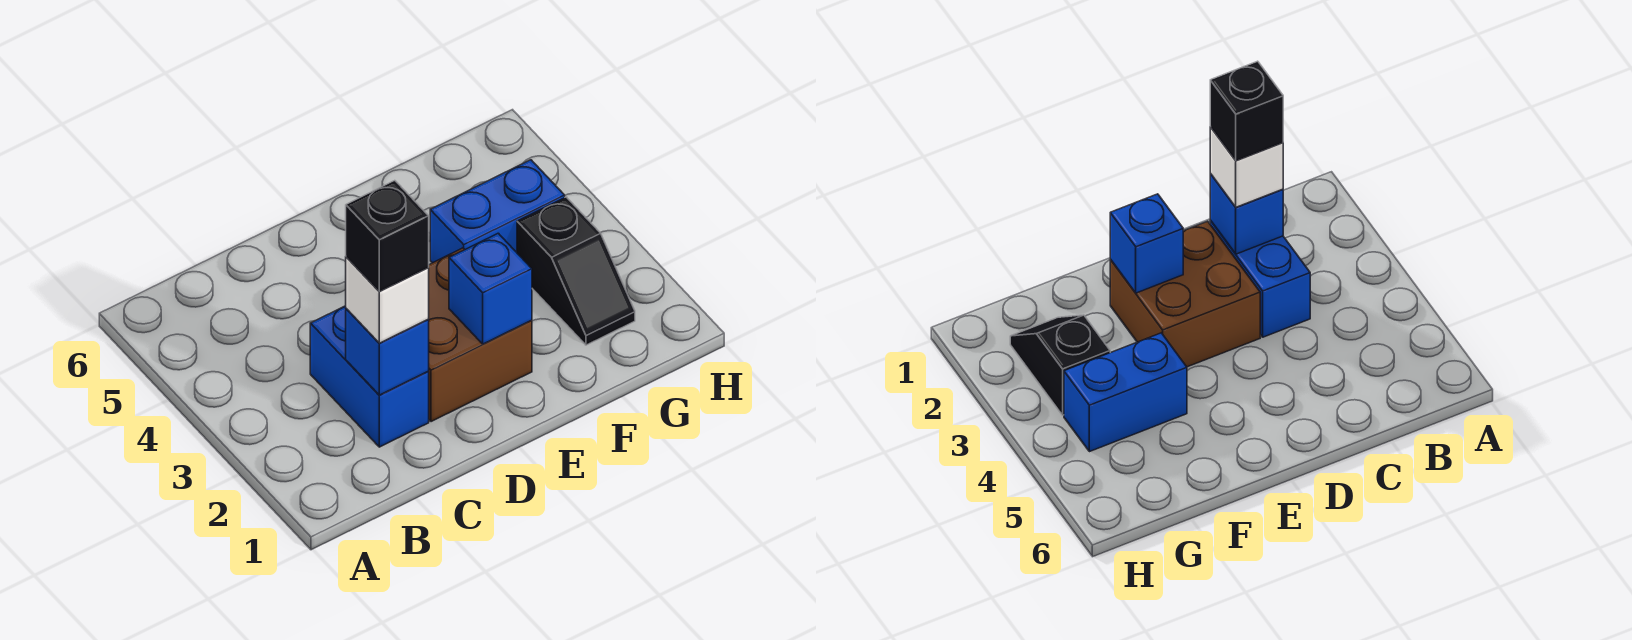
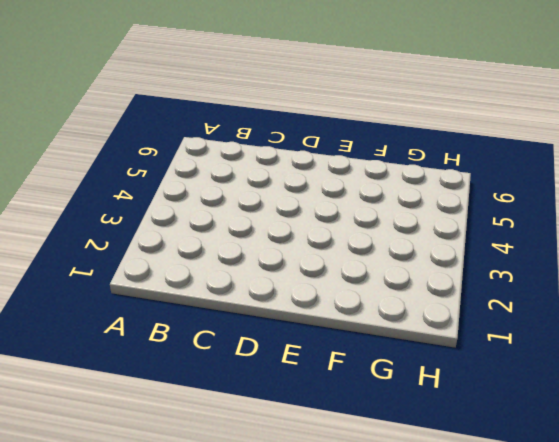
none -> blue 1x2 brick [310,306,429,447]
none -> brown 2x2 brick [428,248,532,422]

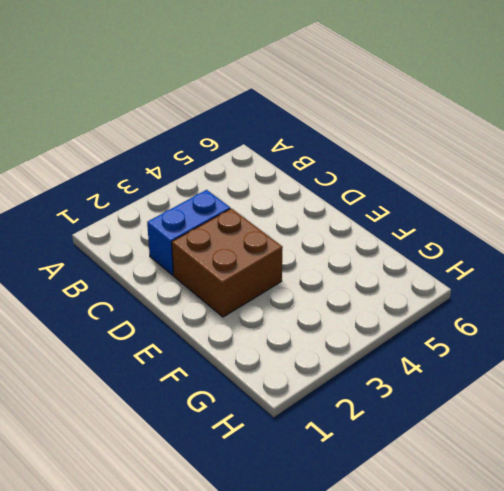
none -> blue 1x2 brick [430,160,565,263]
none -> black 1x2 slope [517,197,635,345]

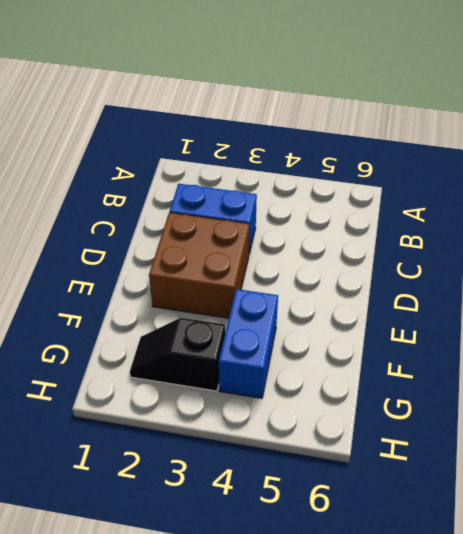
none -> blue 1x1 brick [346,309,429,395]
none -> blue 1x1 brick [449,233,532,344]

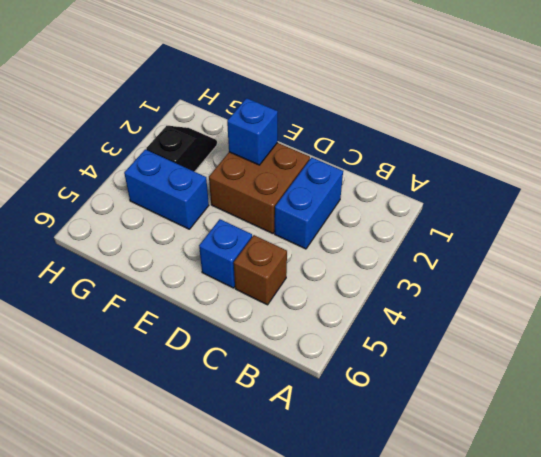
brown 1x1 brick [234,235,287,305] -> none
blue 1x1 brick [199,219,252,288] -> blue 1x1 brick moved to [346,309,429,395]
none -> white 1x1 brick [346,257,429,343]
none -> black 1x1 brick [346,181,429,291]

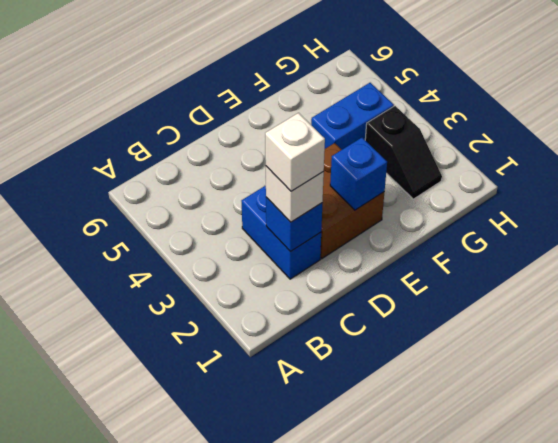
white 1x1 brick [265,113,325,191] -> black 1x1 brick [346,181,429,291]

